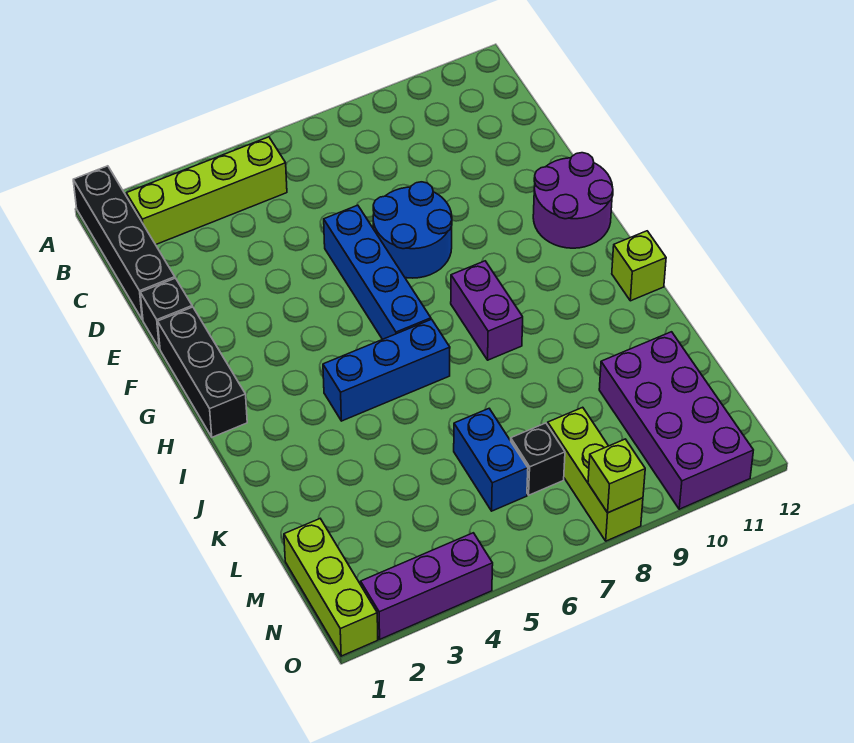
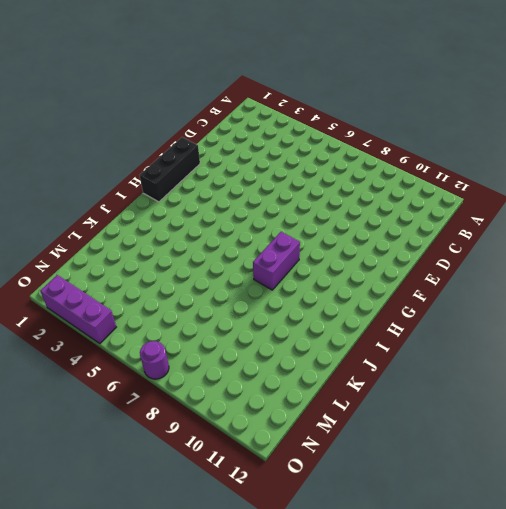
purple 1x1 round brick [140,341,169,379] -> none
none -> black 1x4 brick [73,166,175,320]
none -> lime 1x4 brick [126,137,287,245]
none -> black 1x1 brick [140,278,192,349]

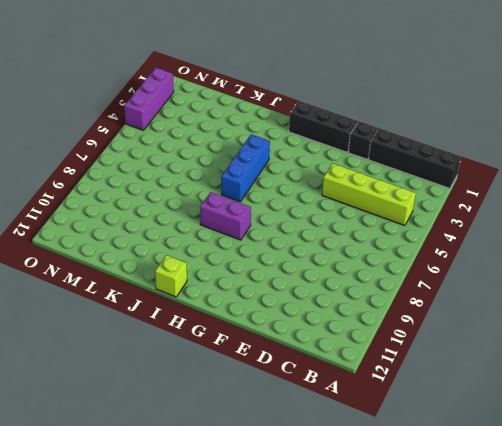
lime 1x4 brick [322,163,416,226] -> lime 1x4 brick turned to [126,137,287,245]
none -> blue 1x4 brick [324,205,431,339]
none -> blue 2x2 round brick [373,182,452,278]
none -> purple 2x2 round brick [533,153,613,248]

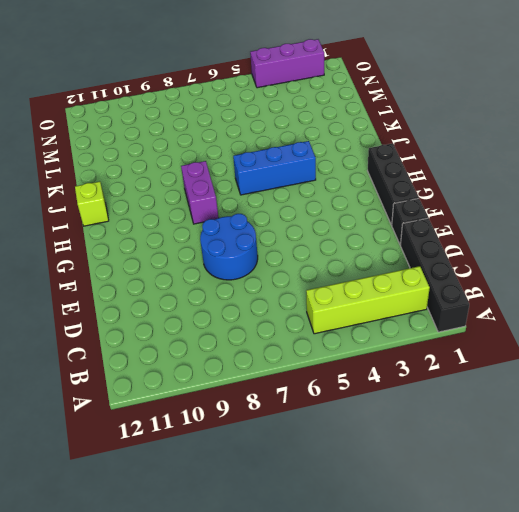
none -> blue 1x4 brick [324,205,431,339]
none -> purple 2x2 round brick [533,153,613,248]
none -> blue 1x2 brick [454,409,528,511]

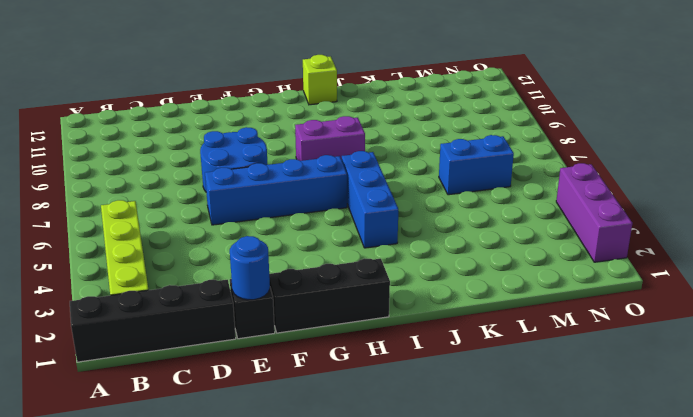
blue 1x1 round brick [230,236,270,300] -> none
none -> purple 2x2 round brick [533,153,613,248]
none -> purple 2x4 brick [599,332,753,509]
none -> lime 1x3 brick [284,519,378,656]

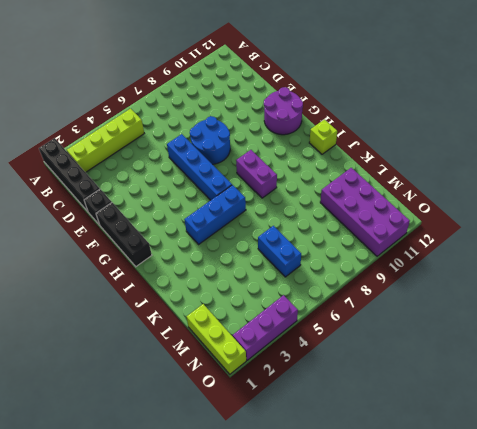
none -> black 1x1 brick [511,423,565,495]
none -> lime 1x3 brick [548,407,643,541]
none -> lime 1x1 brick [588,439,645,513]

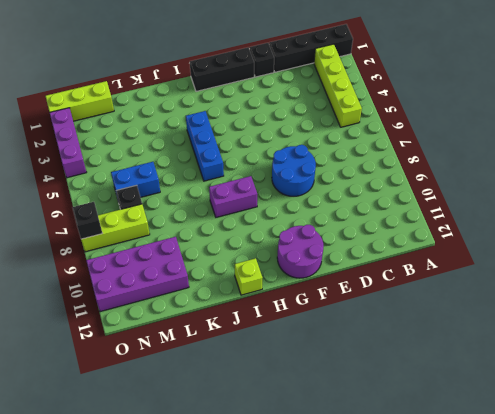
black 1x1 brick [72,202,103,239] -> lime 1x1 brick [588,439,645,513]
none -> blue 1x4 brick [324,205,431,339]

